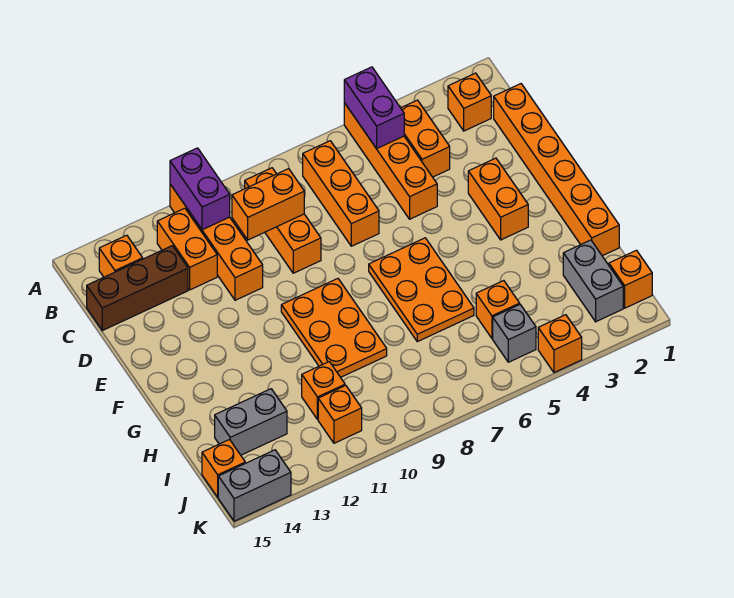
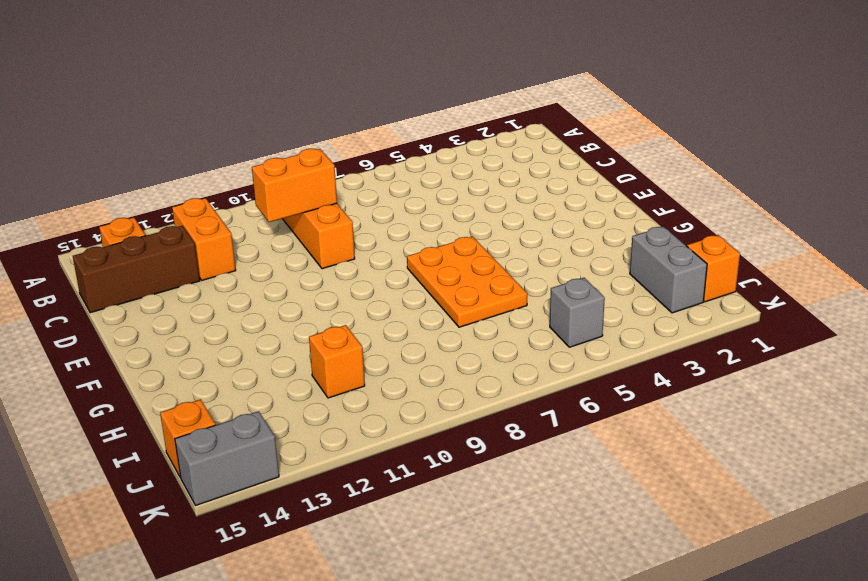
none -> orange 1x4 brick [344,103,437,219]
none -> orange 1x4 brick [170,184,263,300]
none -> orange 1x1 brick [448,73,491,131]

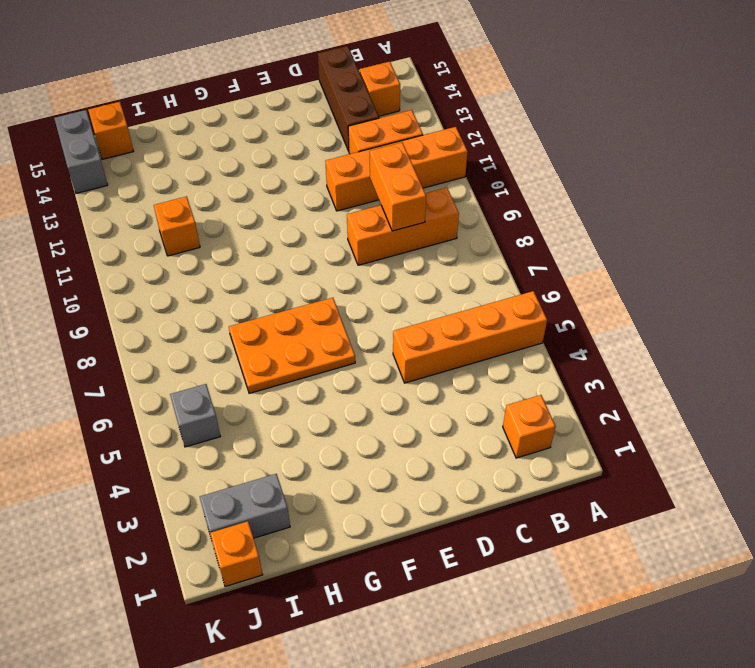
none -> orange 1x2 brick [401,100,450,177]
none -> orange 1x3 brick [303,141,379,246]
none -> orange 1x6 brick [494,84,619,256]

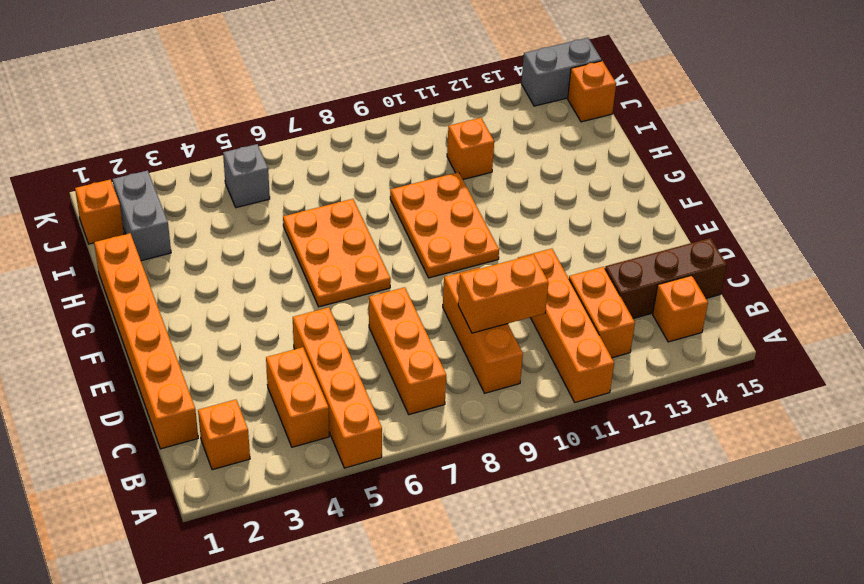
none -> orange 1x2 brick [468,158,528,240]
none -> orange 1x1 brick [476,281,520,338]
none -> grey 1x2 brick [215,389,287,455]

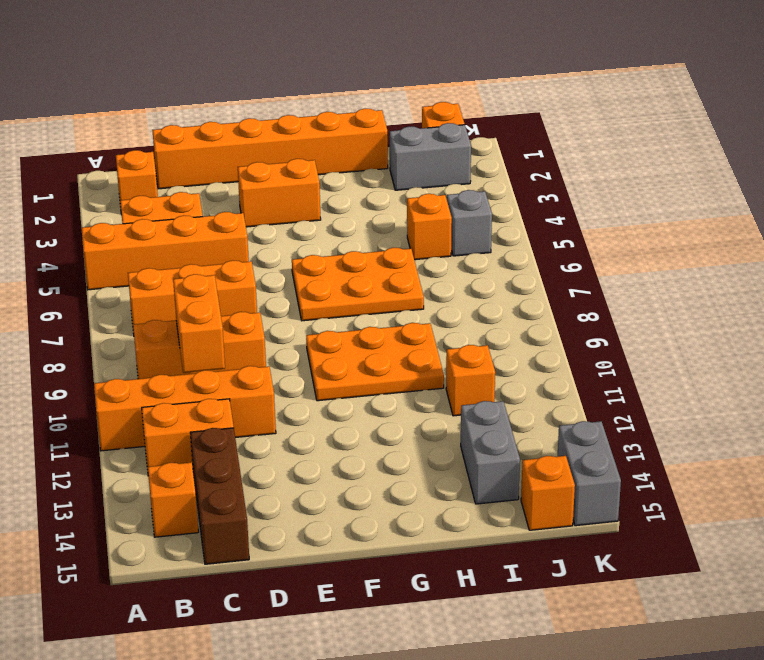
none -> orange 1x1 brick [318,386,362,443]
none -> orange 1x1 brick [538,315,582,373]
none -> purple 1x2 brick [344,67,404,149]

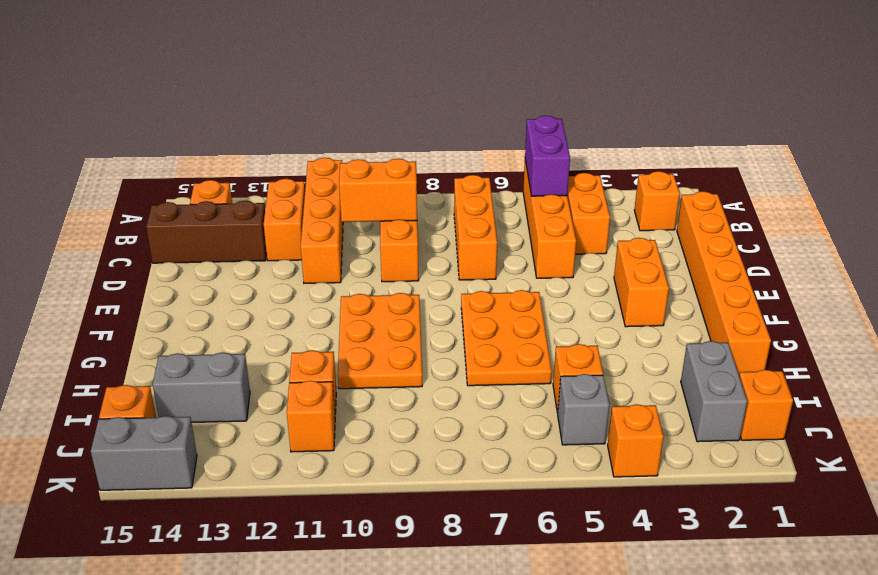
none -> purple 1x2 brick [170,148,230,230]

